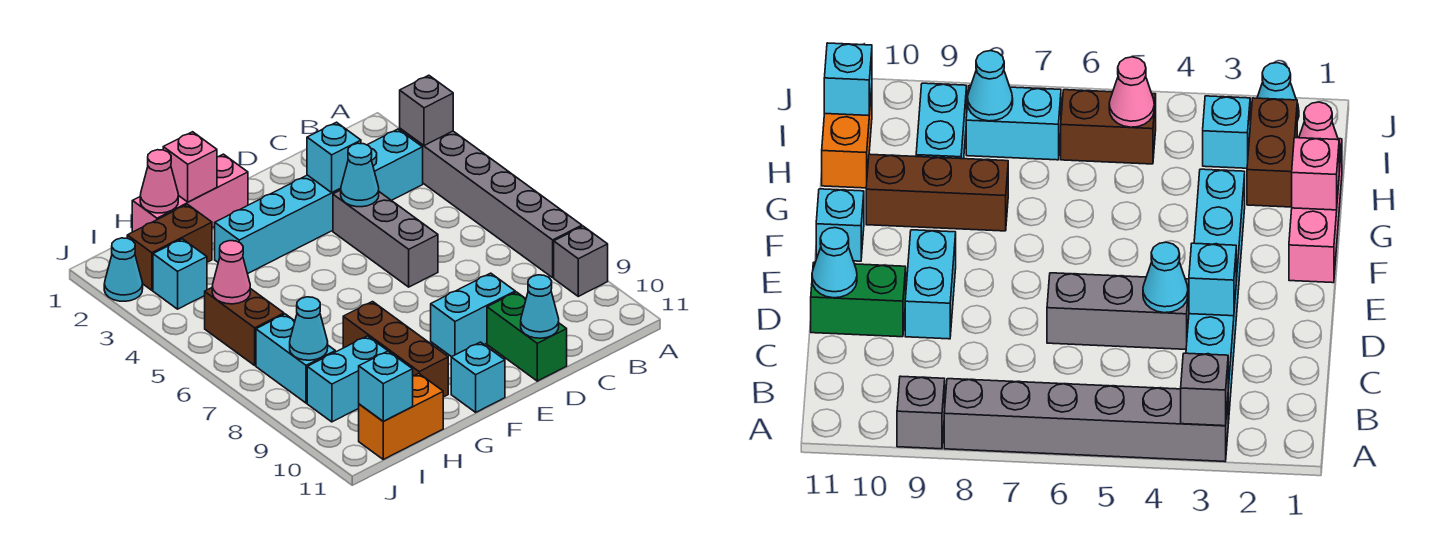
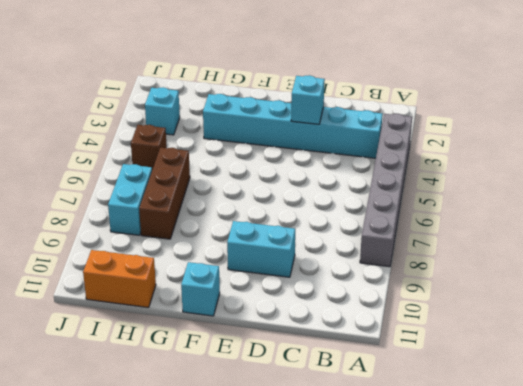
brown 1x3 brick [139,148,190,239] -> brown 1x3 brick moved to [343,302,448,397]
brown 1x1 brick [131,125,167,170] -> brown 1x2 brick [205,288,284,365]
none -> grey 1x1 brick [554,226,608,296]
none -> grey 1x3 brick [333,190,438,287]
none -> green 1x2 brick [487,292,567,381]

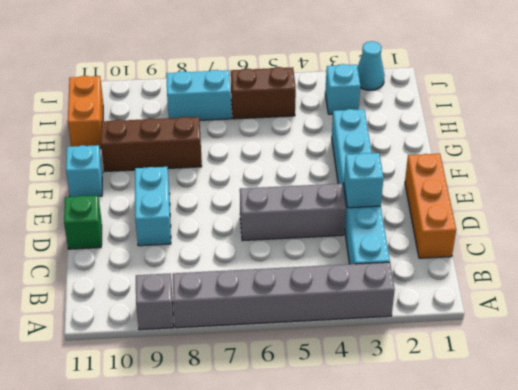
orange 1x3 brick [405,154,456,258] -> none
green 1x1 brick [64,195,102,249] -> green 1x2 brick [487,292,567,381]
none -> pink 1x3 brick [132,154,248,232]
none -> brown 1x2 brick [127,204,212,290]
none -> cyan 1x2 brick [307,336,388,422]

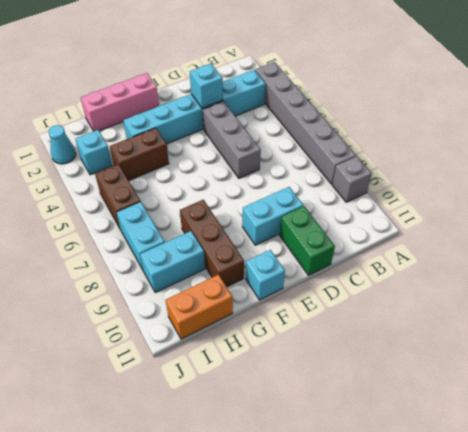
brown 1x2 brick [110,128,169,181] -> brown 1x2 brick moved to [127,204,212,290]
none -> grey 1x1 brick [400,75,453,146]
none -> cyan 1x1 cone [341,143,379,207]
none -> cyan 1x1 cone [521,275,559,338]

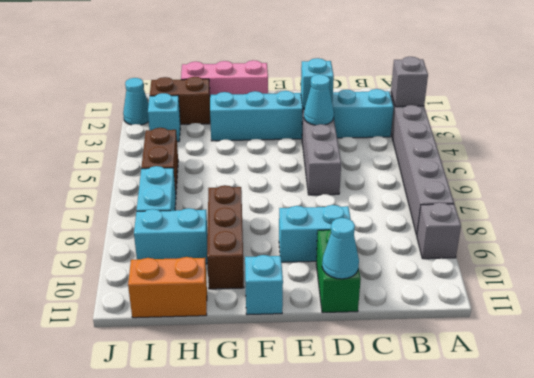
none -> pink 1x1 brick [163,132,217,202]
none -> pink 1x1 cone [140,150,178,213]
none -> pink 1x1 cone [212,241,250,304]

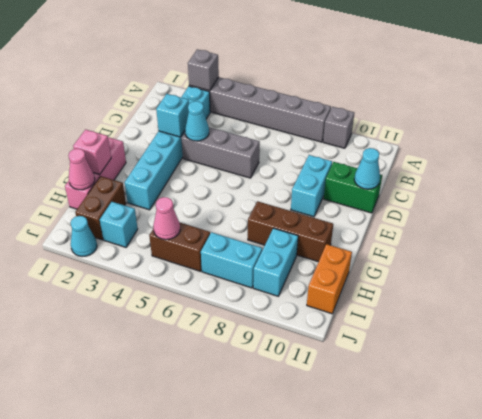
none -> cyan 1x1 brick [451,342,505,412]
none -> cyan 1x1 cone [290,297,328,360]
none -> cyan 1x1 brick [359,351,413,421]

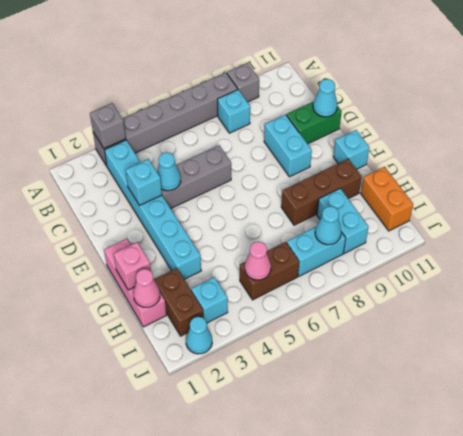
cyan 1x1 brick [218,90,250,133] -> cyan 1x1 brick moved to [359,351,413,421]

